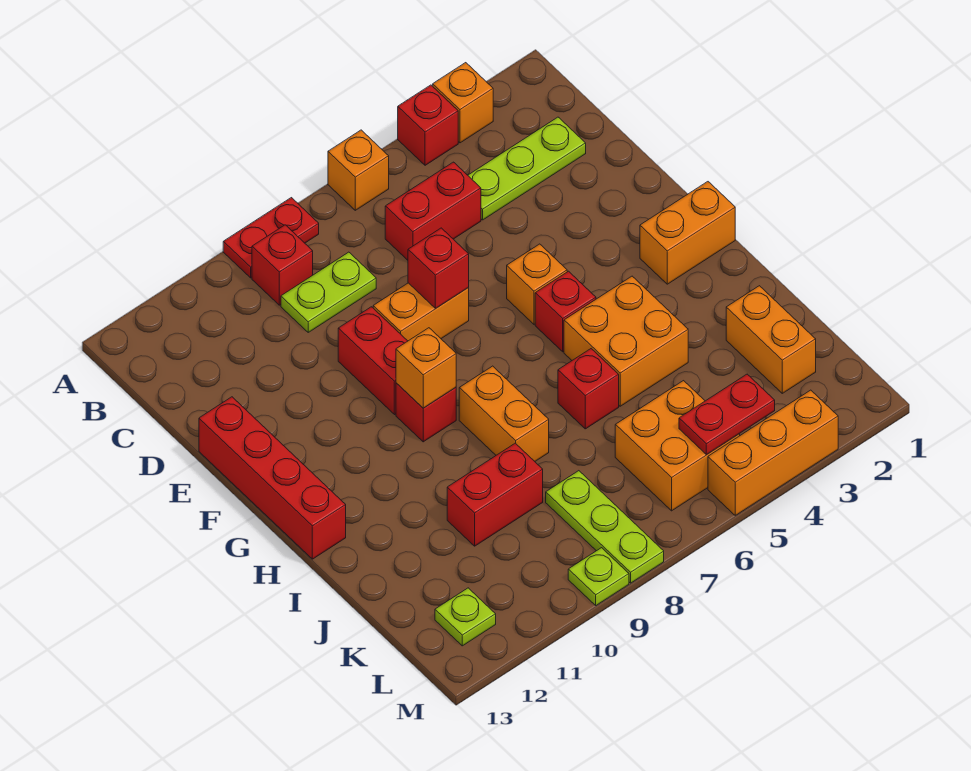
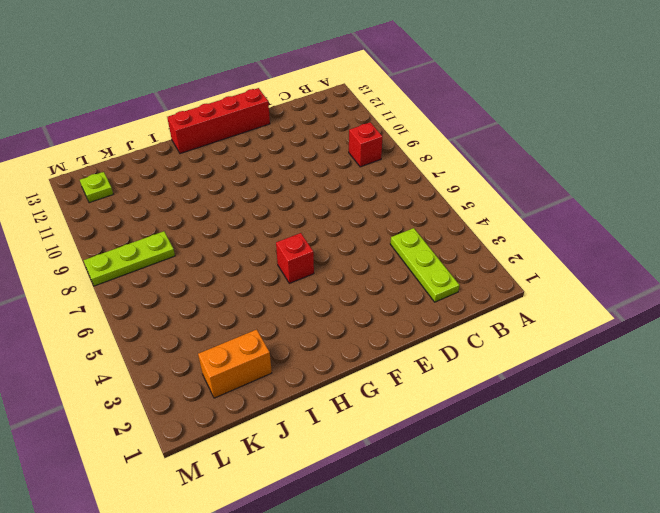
none -> orange 1x1 brick [433,63,493,143]
none -> red 1x1 brick [398,85,458,165]
none -> orange 1x1 brick [328,130,389,210]

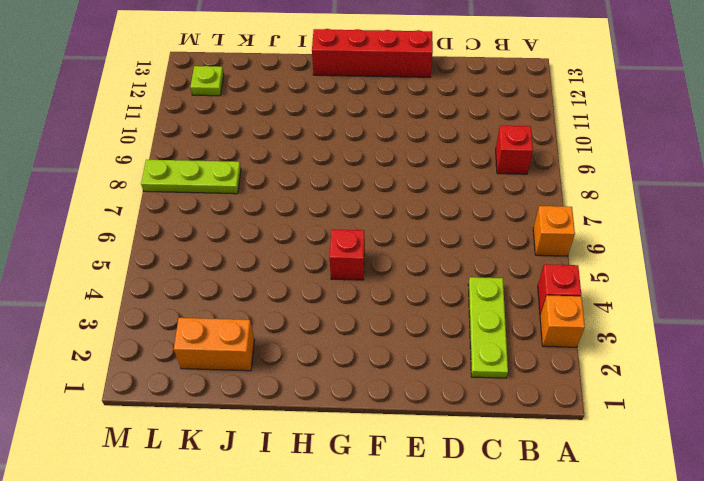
none -> red 1x2 plate [223,198,319,278]
none -> red 1x2 brick [385,162,481,260]
none -> lime 1x2 plate [281,252,376,332]

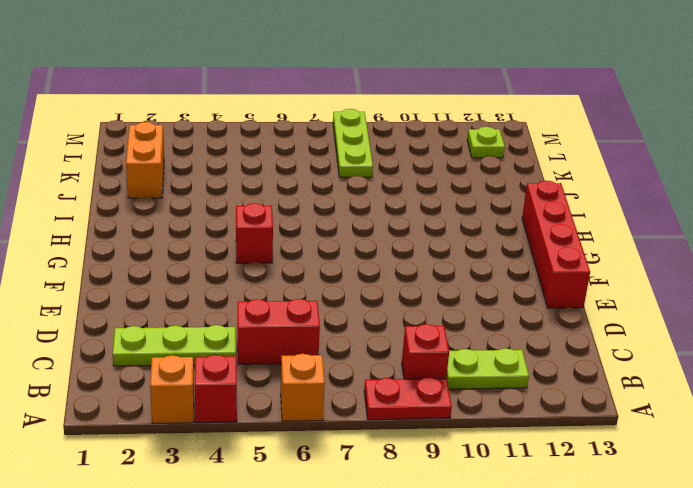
lime 1x2 plate [446,348,529,389] -> lime 1x2 plate moved to [281,252,376,332]
none -> orange 1x2 brick [373,283,469,341]
none -> red 1x2 brick [338,307,407,415]
none -> orange 1x1 brick [507,244,567,324]

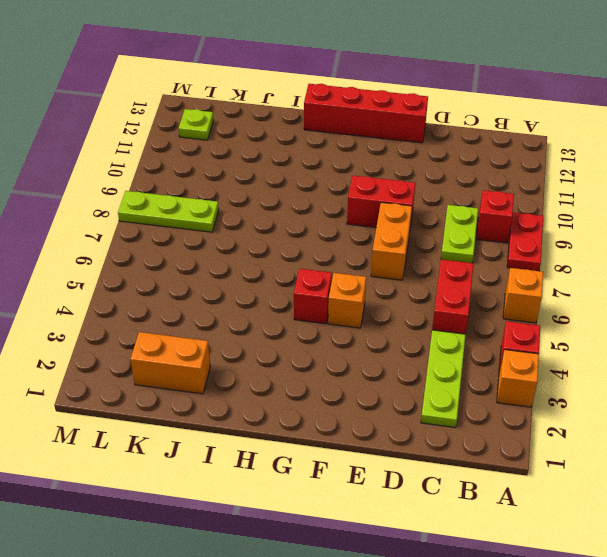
none -> orange 1x2 brick [640,182,735,284]
none -> red 1x1 brick [396,383,456,442]
none -> orange 2x2 brick [564,276,688,406]

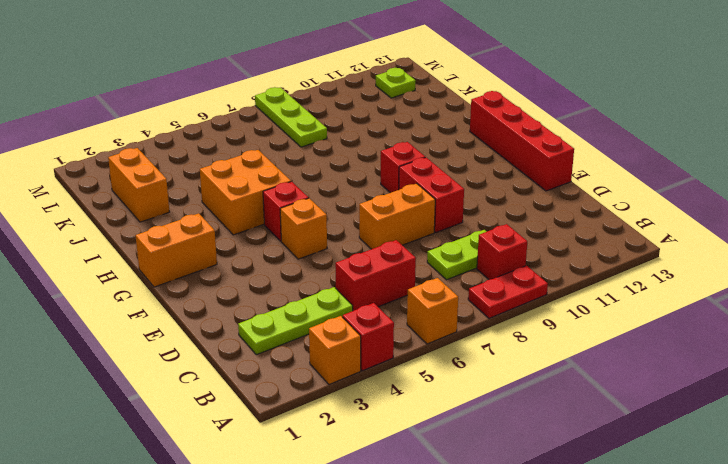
none -> orange 1x2 brick [459,366,549,461]
none -> red 1x1 brick [558,349,619,429]
none -> red 1x2 brick [447,443,543,546]

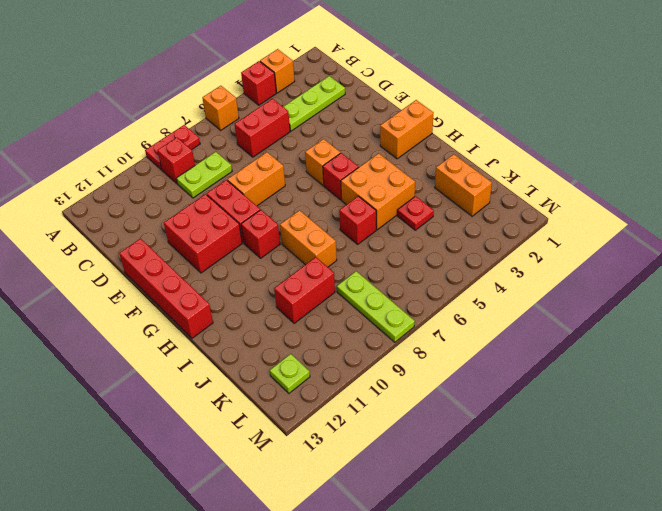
red 2x2 brick [164,194,242,273] -> none
red 1x1 plate [397,196,434,230] -> none
none -> orange 2x2 brick [615,381,740,511]
none -> orange 1x3 brick [708,390,838,515]
none -> lime 1x1 plate [568,548,629,605]

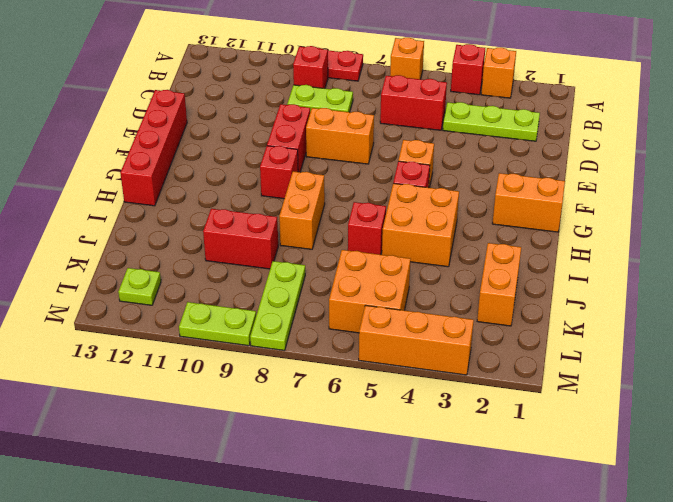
lime 1x2 plate [179,302,256,346] -> lime 1x1 plate [568,548,629,605]
none -> red 1x1 brick [408,228,469,308]
none -> orange 1x1 brick [396,328,456,408]
none -> red 1x2 plate [679,374,775,455]

